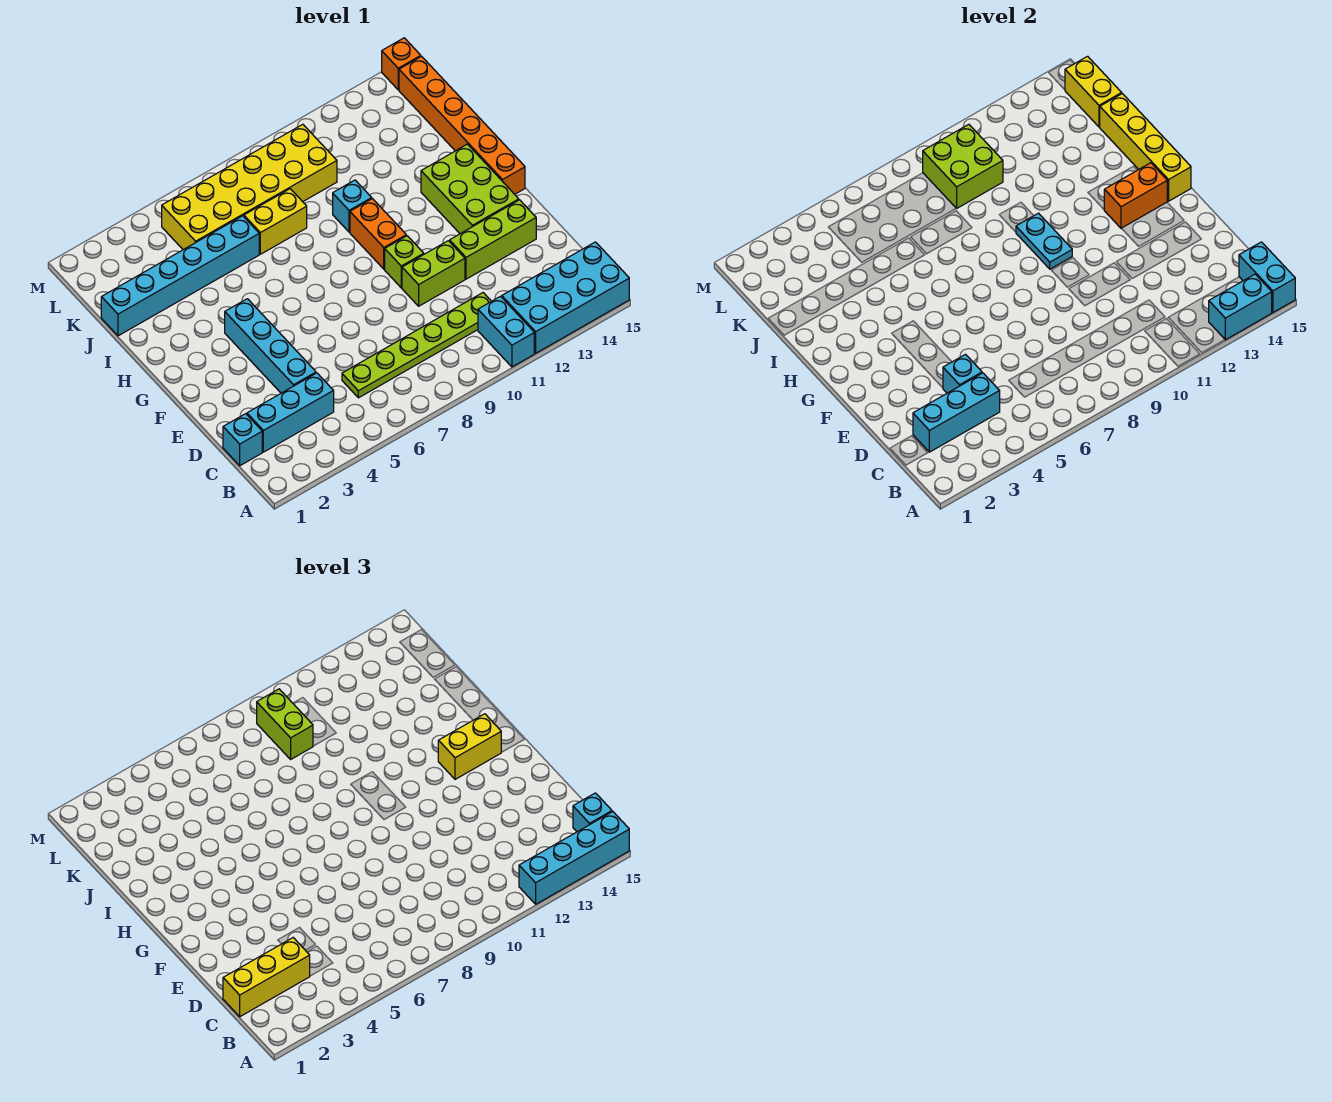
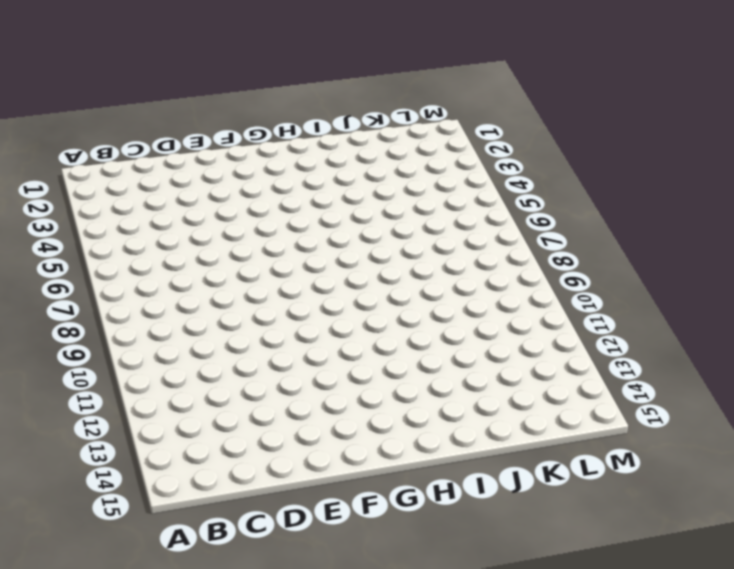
none -> cyan 1x2 brick [478,296,534,367]
none -> cyan 2x4 brick [502,242,629,353]
none -> cyan 1x1 brick [223,414,262,466]
none -> cyan 1x3 brick [247,373,334,452]

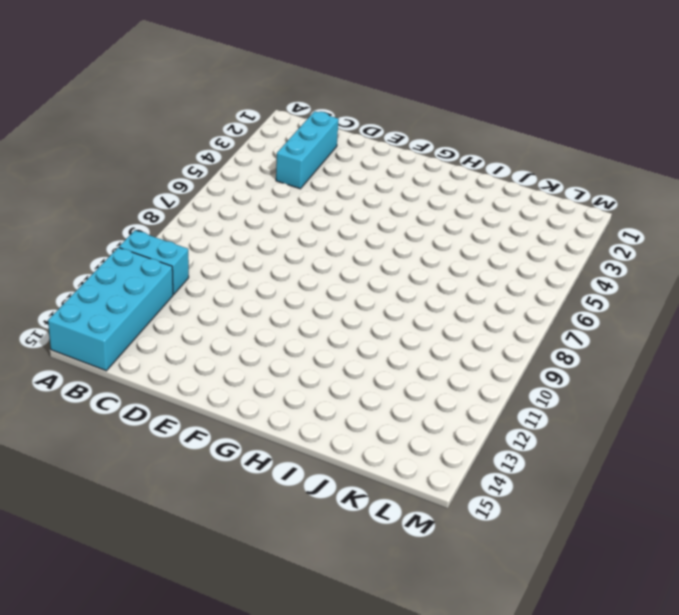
none -> cyan 1x1 brick [223,414,262,466]
none -> lime 1x6 plate [342,293,491,398]
none -> cyan 1x4 brick [225,299,316,393]
none -> lime 1x2 brick [402,241,465,306]

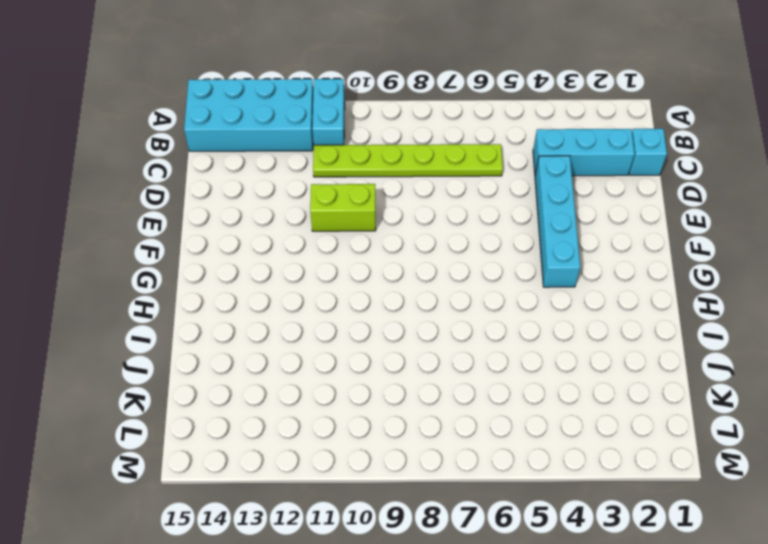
none -> lime 1x3 brick [450,200,536,279]
none -> lime 1x1 brick [385,236,424,288]
none -> lime 2x3 brick [421,144,519,234]
none -> orange 1x2 brick [350,199,406,269]

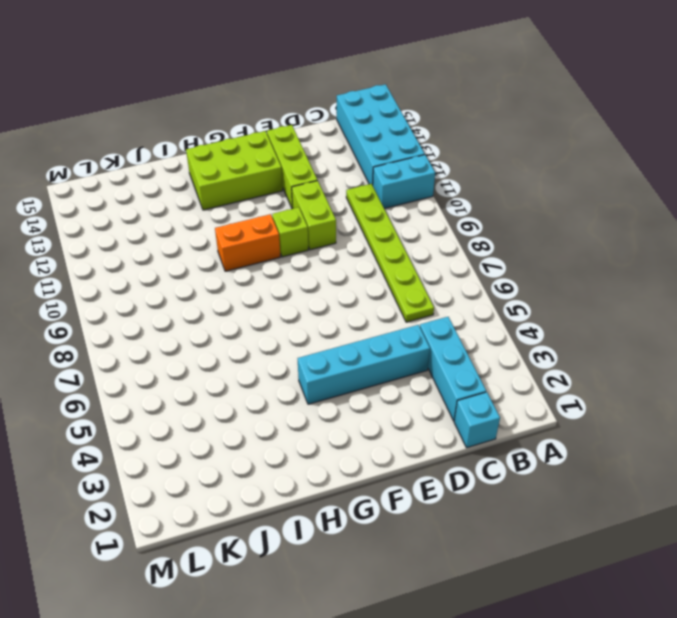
none -> orange 1x6 brick [399,56,525,194]
none -> cyan 1x1 brick [333,180,372,232]
none -> cyan 1x6 brick [101,216,259,336]
none -> yellow 1x2 brick [244,189,307,254]

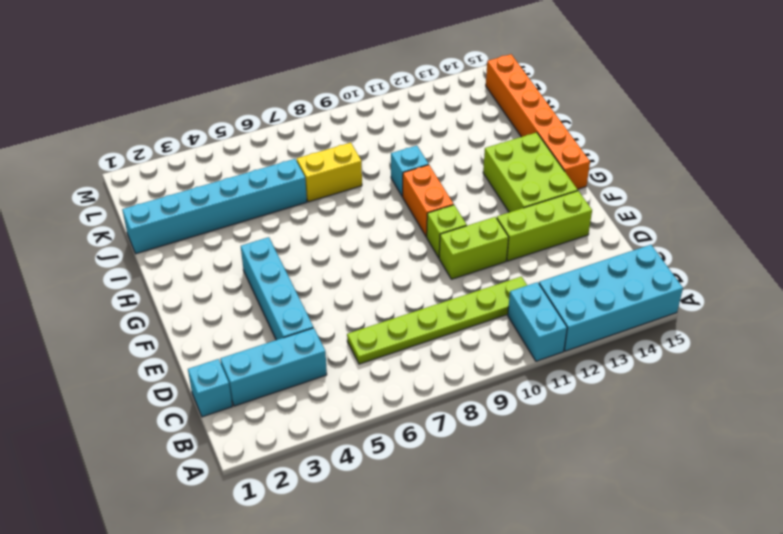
none -> yellow 2x6 brick [162,124,337,250]
none -> orange 1x1 brick [382,38,421,90]
none -> cyan 1x2 brick [1209,274,1272,340]
none -> cyan 1x2 brick [1239,242,1295,313]

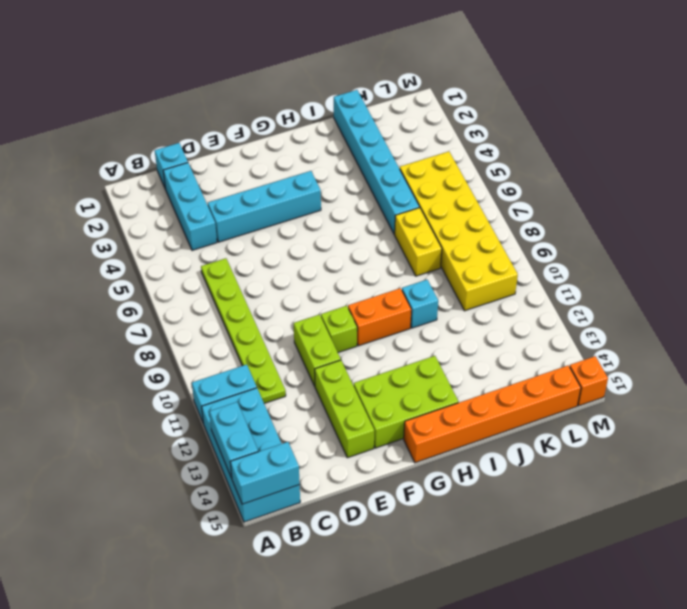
none -> cyan 1x3 brick [913,373,1000,452]
none -> cyan 1x1 brick [943,354,982,393]
none -> cyan 1x2 plate [1016,213,1072,269]
none -> orange 1x2 brick [1104,163,1167,228]

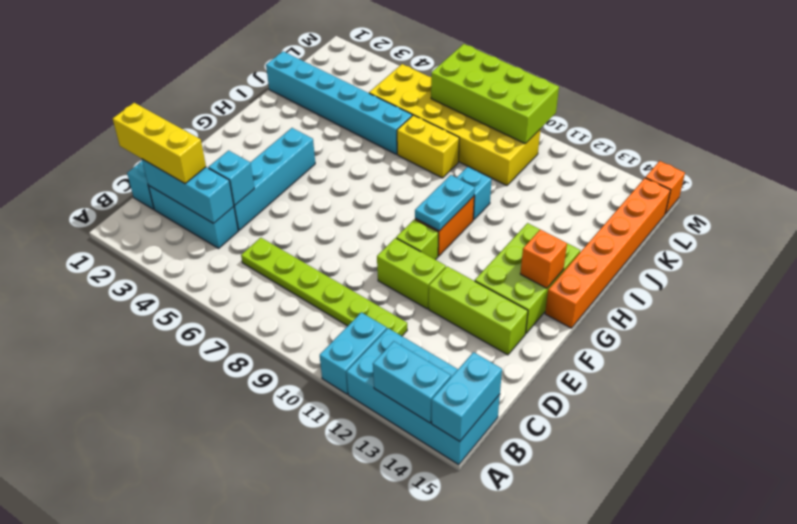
orange 1x1 brick [520,230,567,288] -> orange 1x2 brick [1104,163,1167,228]
lime 2x4 brick [431,44,559,144] -> lime 2x2 brick [923,124,1003,209]
none -> yellow 1x4 brick [1100,94,1191,201]
none -> yellow 1x2 brick [1065,56,1122,127]
none -> cyan 1x4 brick [519,812,629,904]
none -> cyan 1x1 brick [573,793,612,832]

